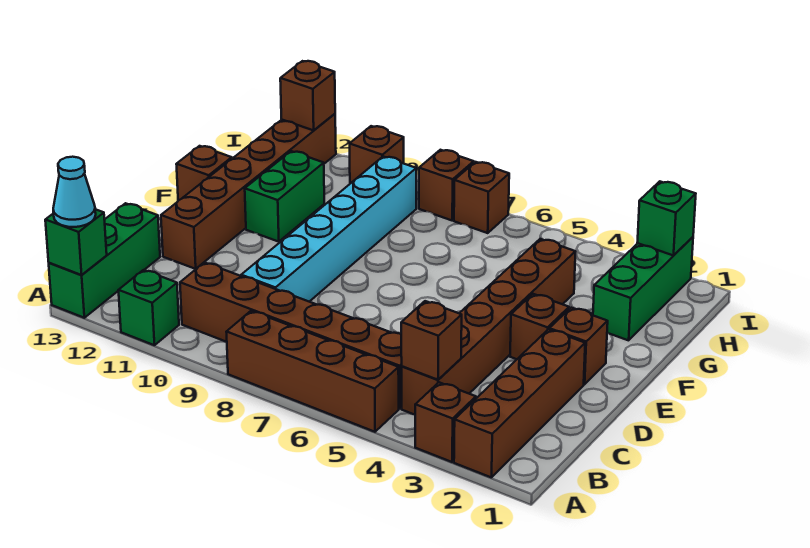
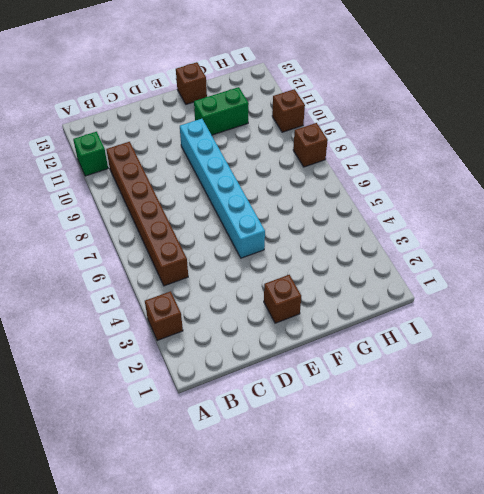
cyan 1x6 brick [180,119,265,258] -> cyan 1x6 brick turned to [241,157,416,302]
none -> brown 1x4 brick [454,329,585,478]
none -> brown 1x4 brick [227,311,399,432]
none -> green 1x3 brick [49,203,160,318]

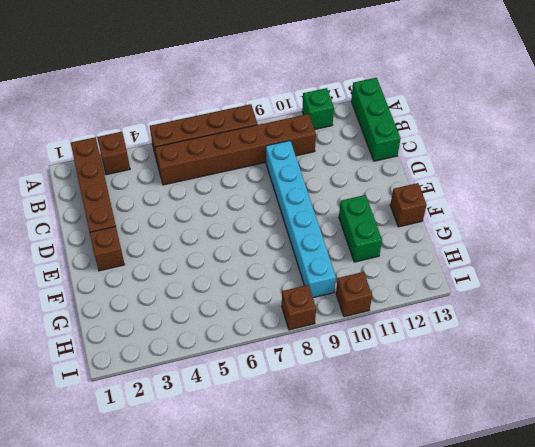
none -> brown 1x6 brick [402,239,575,415]
none -> brown 1x6 brick [161,114,336,269]
none -> brown 1x1 brick [510,294,569,359]

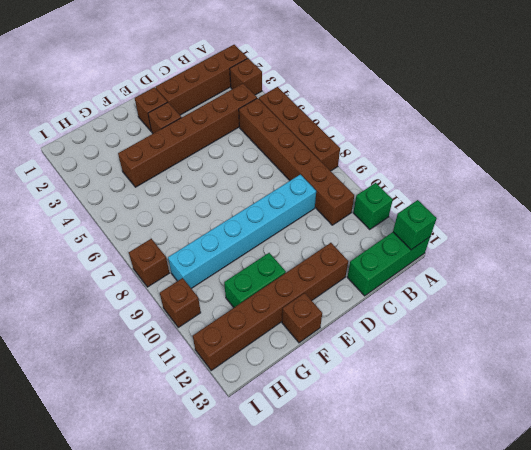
none -> green 1x3 brick [593,237,693,340]
none -> brown 1x1 brick [454,162,509,233]
none -> brown 1x1 brick [401,301,462,380]

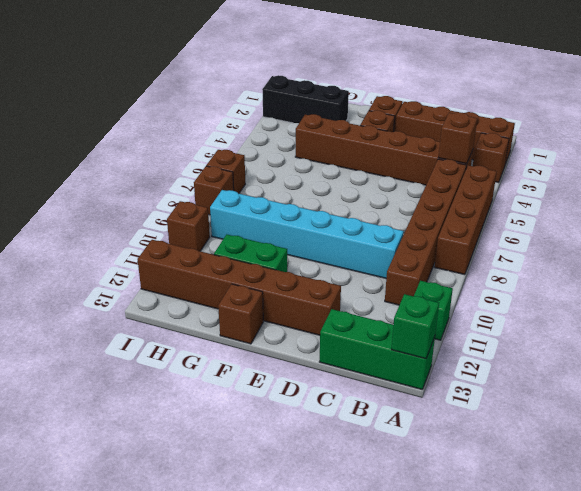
black 1x3 brick [262,75,349,123] -> green 1x3 brick [593,237,693,340]
none -> green 1x1 brick [637,181,696,256]
none -> brown 1x1 brick [280,61,335,130]
none -> cyan 1x1 cone [53,157,96,227]

